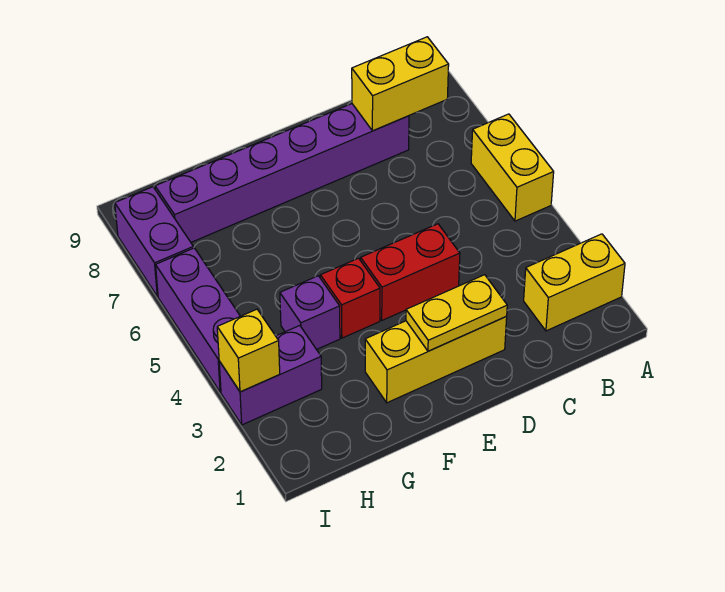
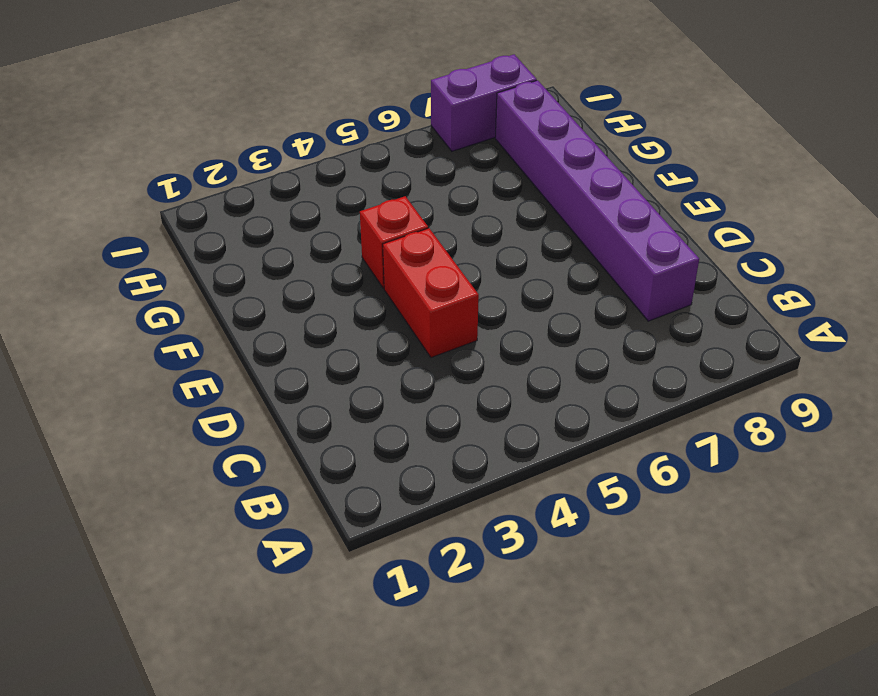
none -> yellow 1x2 brick [524,234,625,331]
none -> yellow 1x2 brick [471,114,554,221]
none -> yellow 1x3 brick [365,317,507,403]

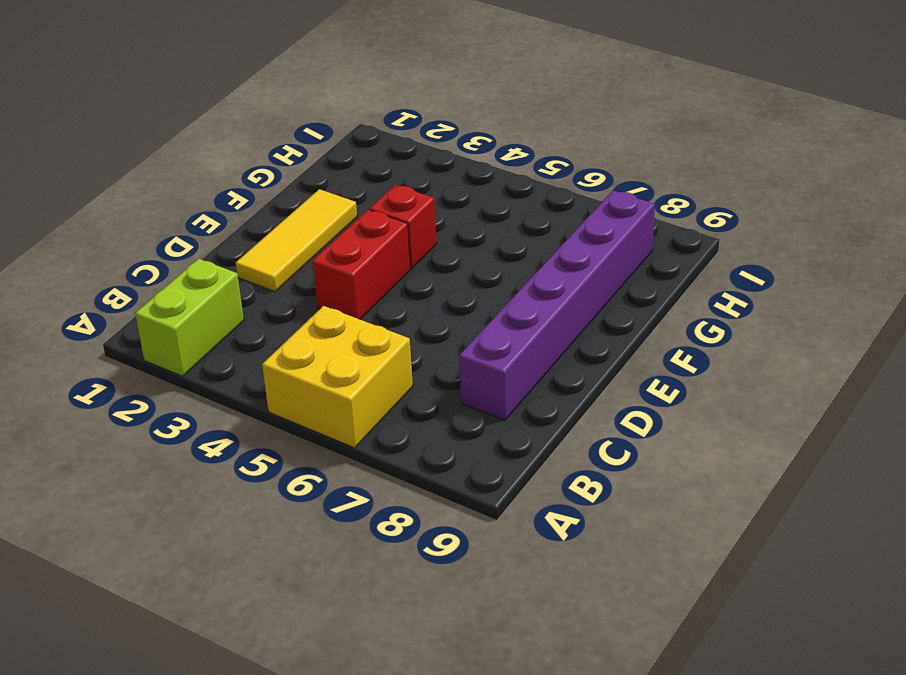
lime 1x2 brick [135,259,244,376] -> yellow 1x2 brick [524,234,625,331]
yellow 2x2 brick [262,306,413,448] -> yellow 1x2 brick [471,114,554,221]
yellow 1x3 tile [236,189,357,292] -> yellow 1x3 brick [365,317,507,403]
none -> purple 1x1 brick [280,276,340,349]
none -> purple 1x2 brick [219,326,322,425]
none -> purple 1x3 brick [156,248,240,392]

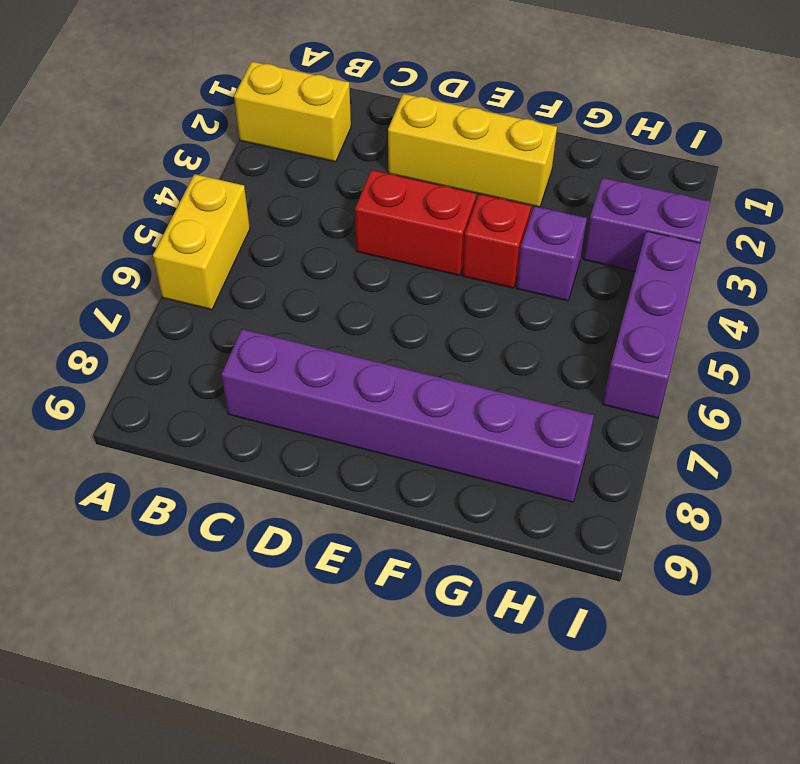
none -> purple 1x2 brick [115,187,193,296]
none -> yellow 1x2 brick [352,37,449,131]
none -> yellow 1x2 plate [406,275,507,351]

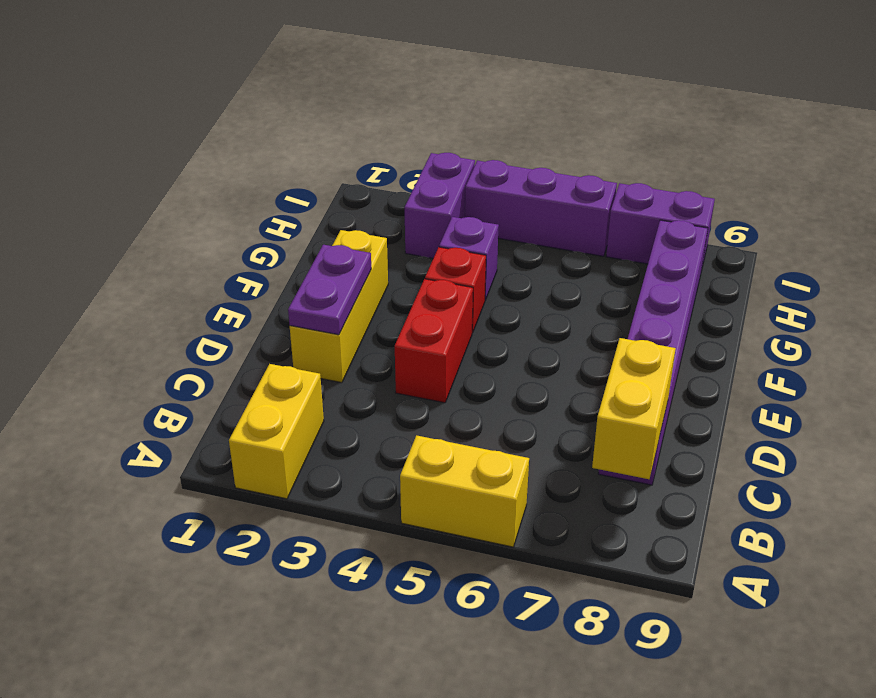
purple 1x2 plate [288,245,371,335] -> yellow 1x2 plate [406,275,507,351]
none -> yellow 1x1 brick [217,309,280,392]

